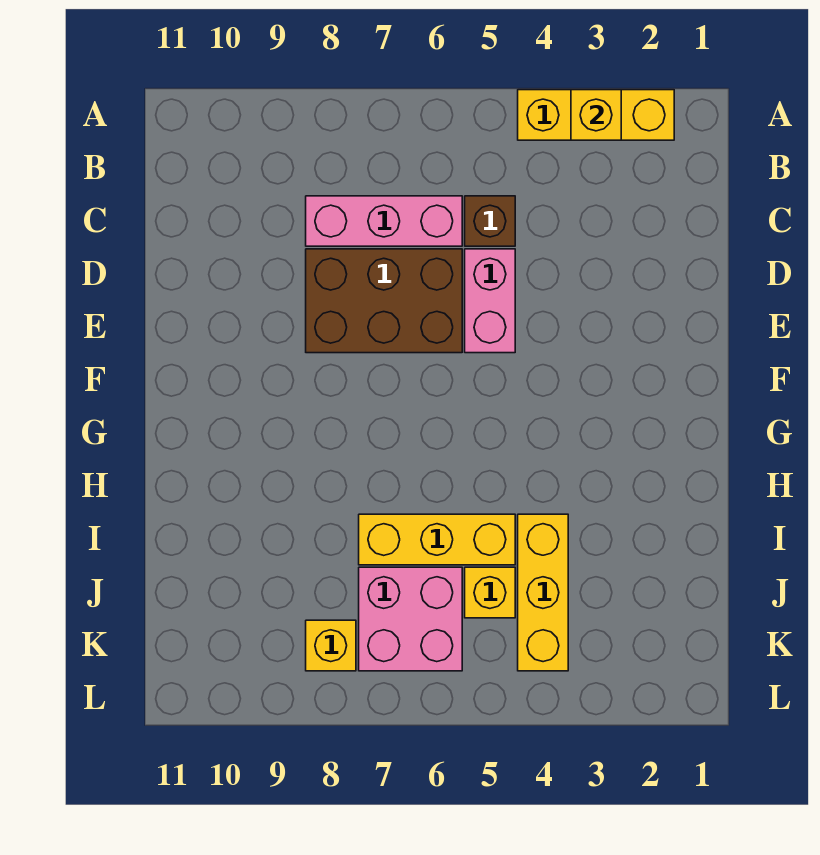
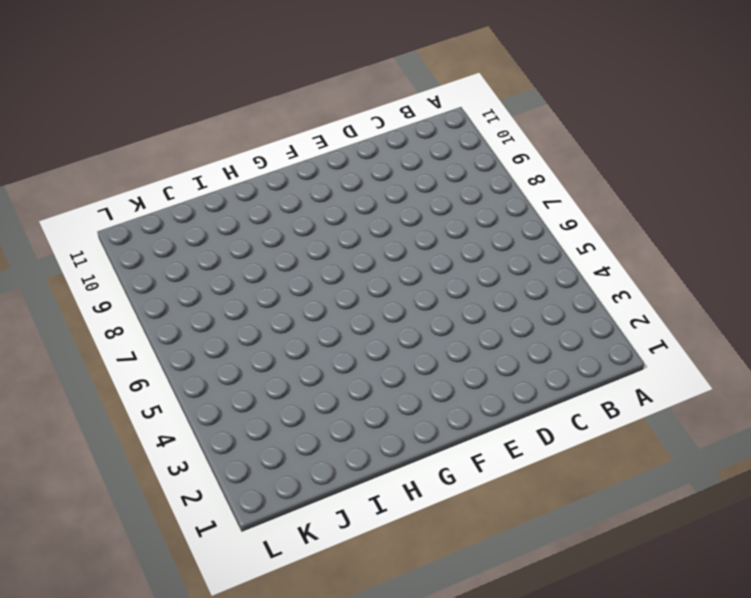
none -> yellow 1x3 brick [518,90,674,140]
none -> brown 1x1 brick [465,196,515,246]

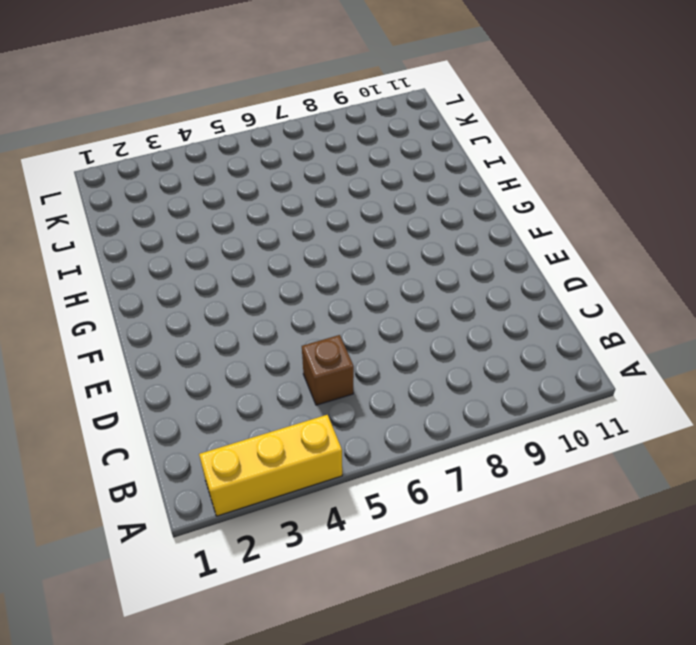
none -> pink 1x3 brick [306,196,462,246]
none -> pink 1x2 brick [465,249,515,353]

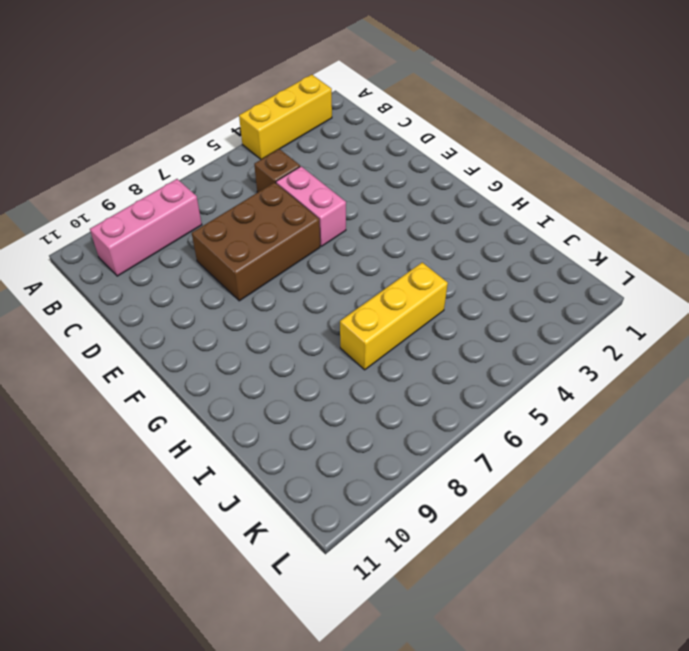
pink 1x3 brick [90,179,202,276] -> pink 1x3 brick moved to [306,196,462,246]
none -> yellow 1x3 brick [518,514,568,671]
none -> yellow 1x1 brick [465,567,515,618]

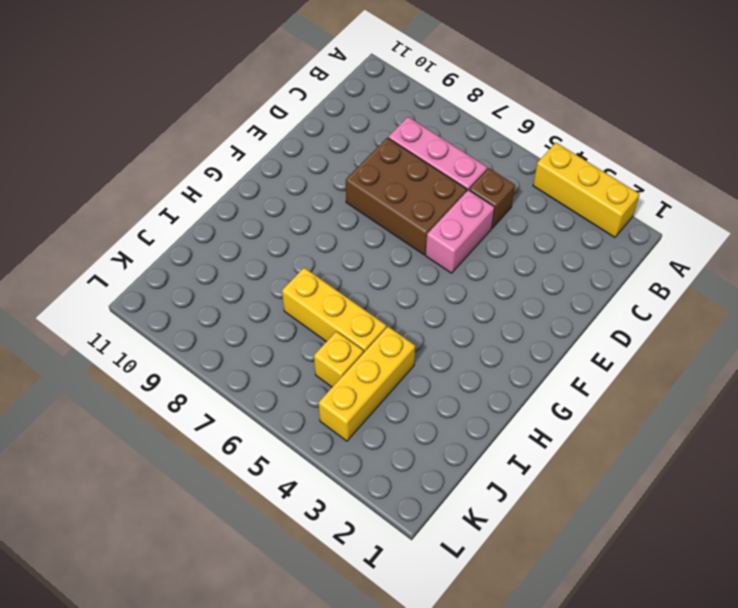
none -> pink 2x2 brick [359,567,462,671]
none -> yellow 1x1 brick [306,620,356,671]

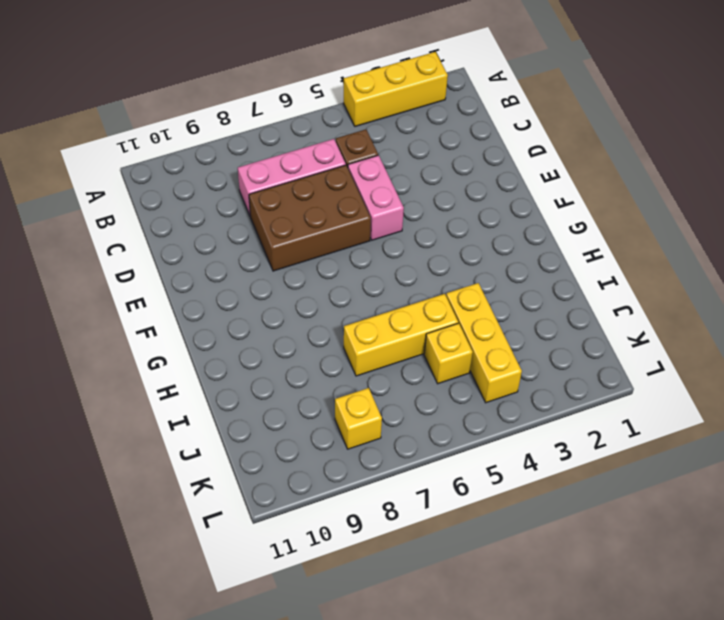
none -> pink 2x2 brick [359,567,462,671]
none -> yellow 1x1 brick [571,90,621,140]

